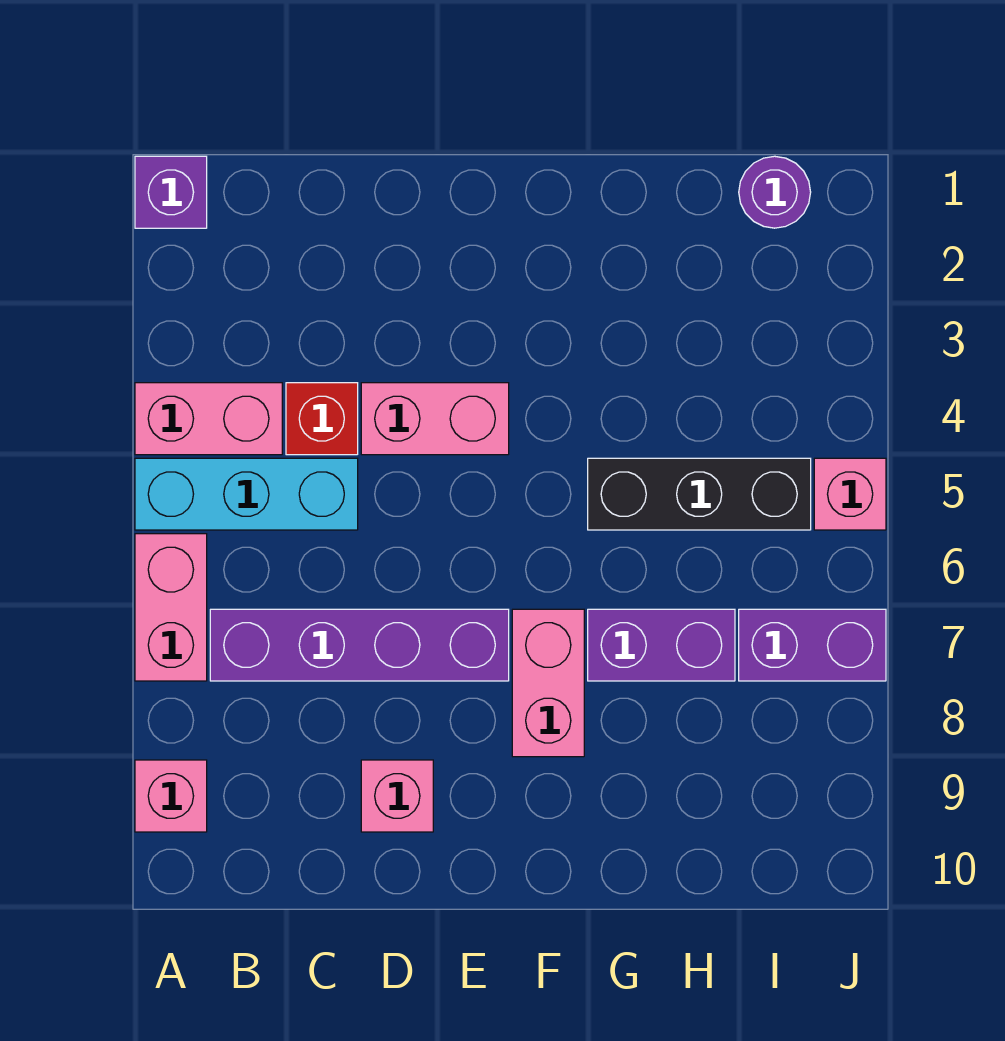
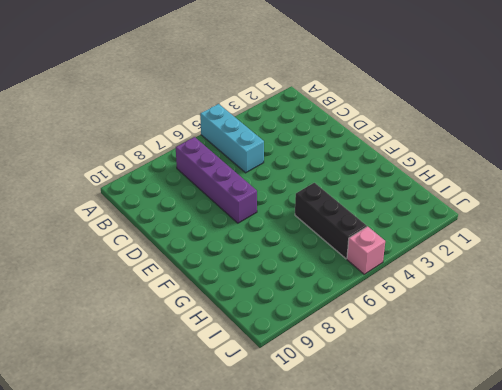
none -> purple 1x1 brick [135,156,207,228]
none -> pink 1x2 brick [135,383,282,455]
none -> pink 1x2 brick [135,534,207,681]

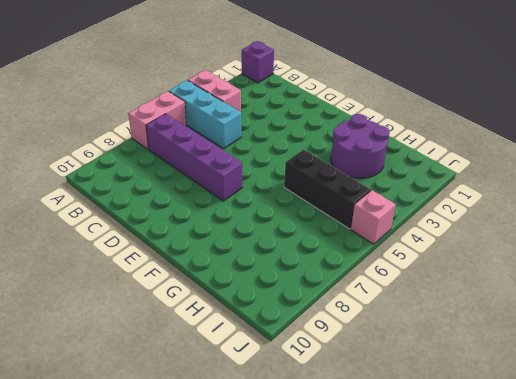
purple 2x2 round brick [331,114,390,178] -> none
none -> pink 1x1 brick [135,760,207,832]
none -> red 1x1 brick [286,383,358,455]
none -> pink 1x2 brick [361,383,509,455]

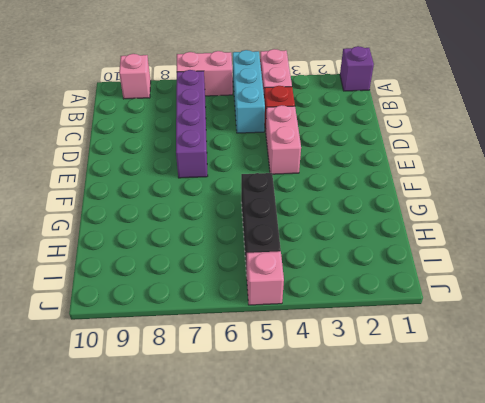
none -> pink 1x1 brick [361,760,433,832]
none -> pink 1x2 brick [512,609,584,757]
none -> purple 1x2 brick [588,609,735,681]

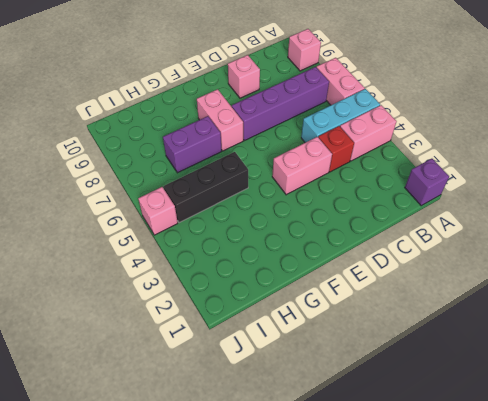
none -> purple 1x1 round brick [739,156,811,228]
none -> purple 1x2 brick [739,609,886,681]

